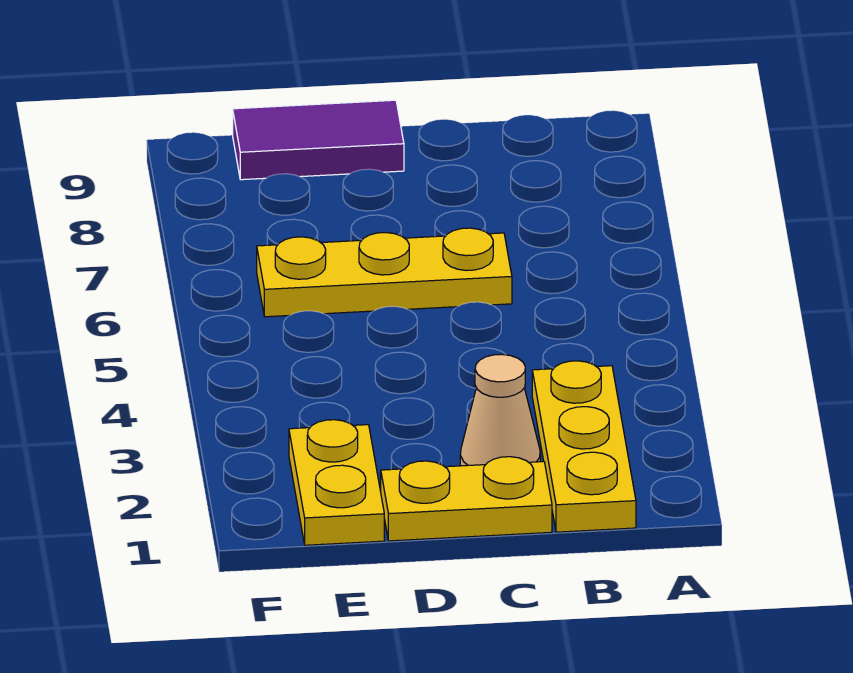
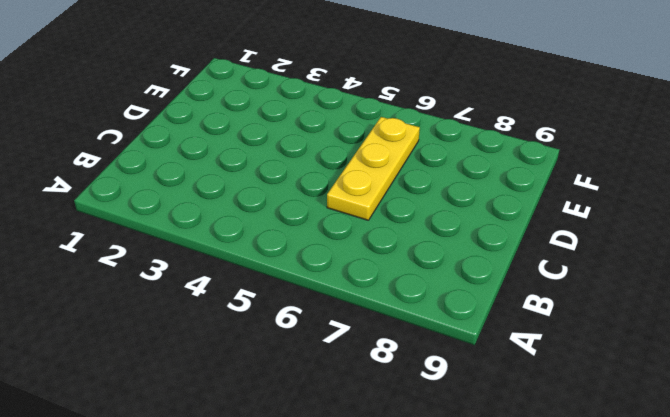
none -> yellow 1x3 plate [532,361,636,532]
none -> yellow 1x2 plate [381,457,552,541]

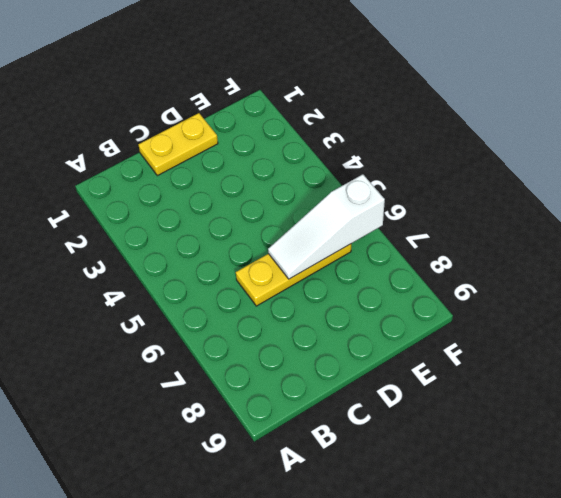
white 1x3 slope [268,174,385,279] -> none
none -> yellow 1x3 plate [532,361,636,532]
none -> tan 1x1 cone [460,354,540,466]

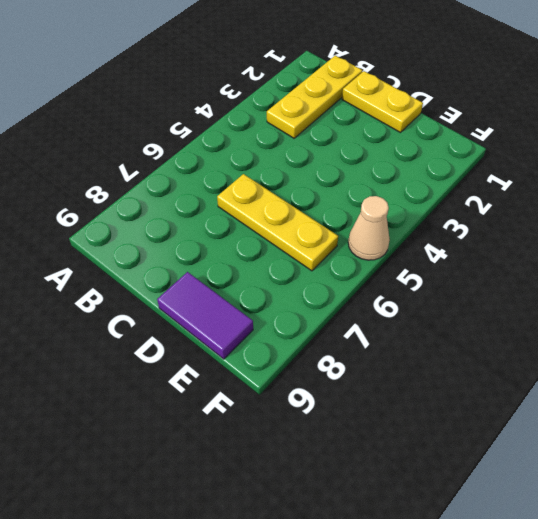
tan 1x1 cone [348,196,390,260] -> tan 1x1 cone moved to [460,354,540,466]
none -> yellow 1x2 plate [289,420,384,545]

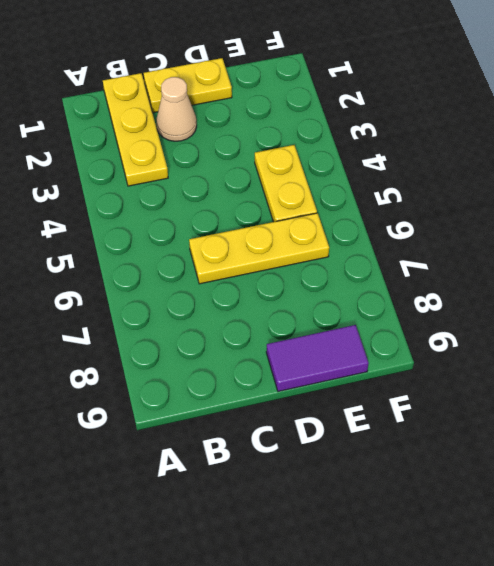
yellow 1x2 plate [255,145,317,222] -> yellow 1x2 plate moved to [289,420,384,545]

